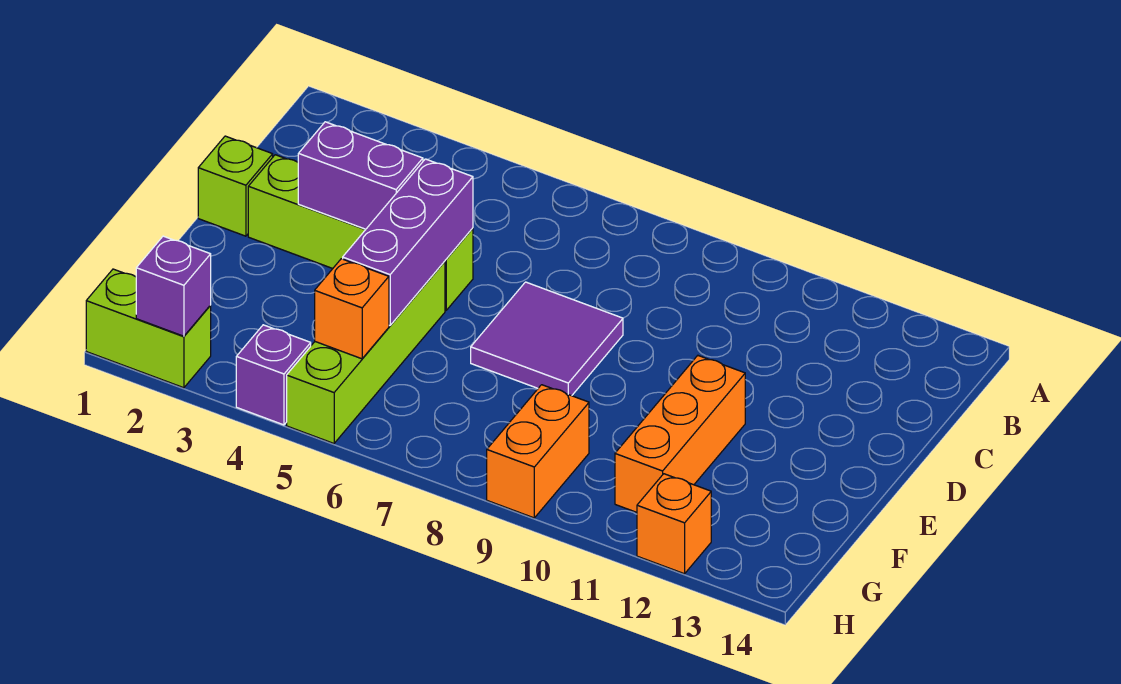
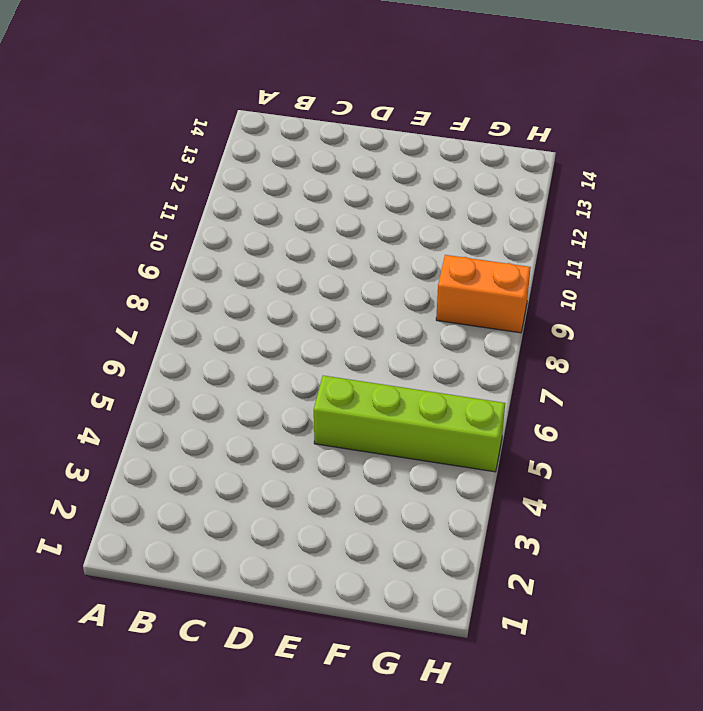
none -> lime 1x1 brick [198,136,273,236]
none -> lime 1x4 brick [248,155,473,310]
none -> purple 2x2 tile [471,282,623,396]

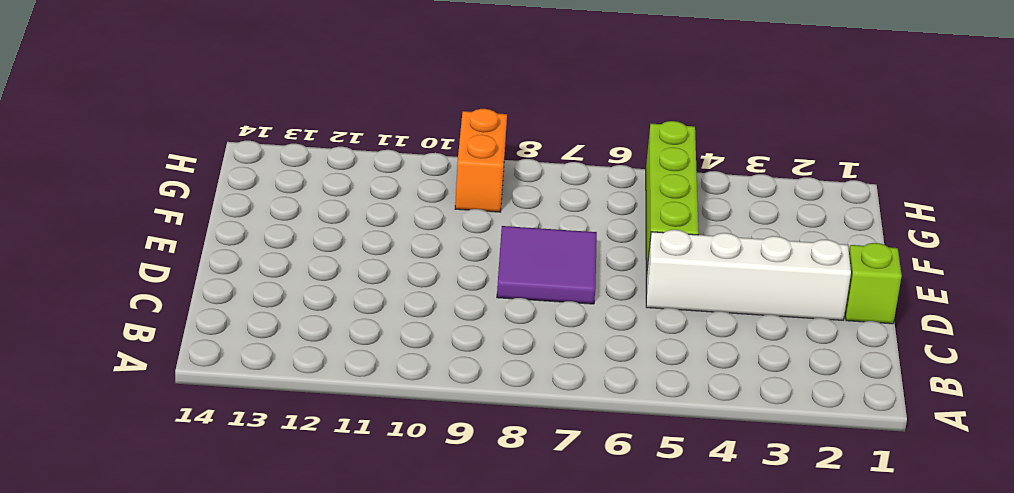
white 1x4 brick [646,230,851,320] -> lime 1x4 brick [248,155,473,310]
none -> orange 1x3 brick [615,356,745,512]
none -> lime 1x2 brick [86,269,211,388]
none -> purple 1x1 brick [236,325,311,425]

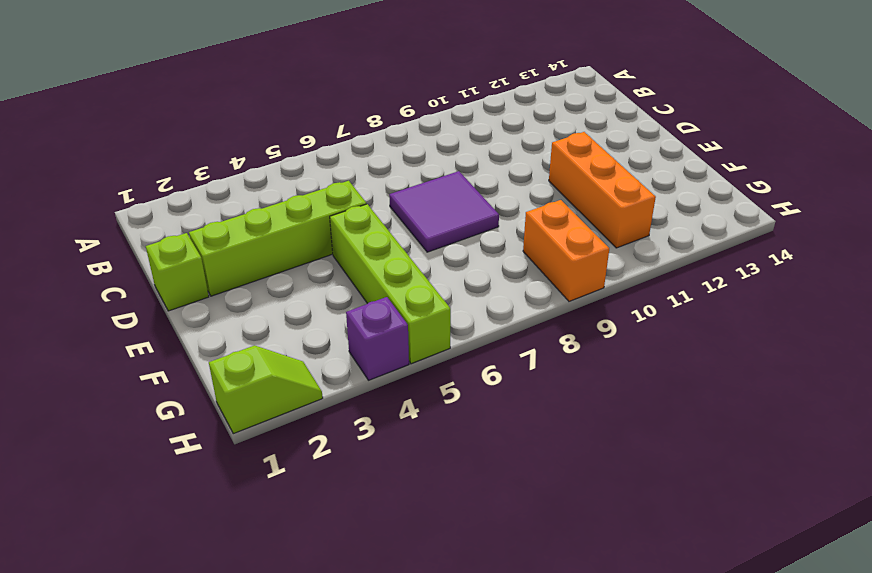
lime 1x2 slope [209,345,323,434] -> lime 1x2 brick [86,269,211,388]
none -> orange 1x1 brick [637,474,711,574]
none -> purple 1x2 brick [298,122,423,229]
none -> purple 1x3 brick [343,159,473,325]

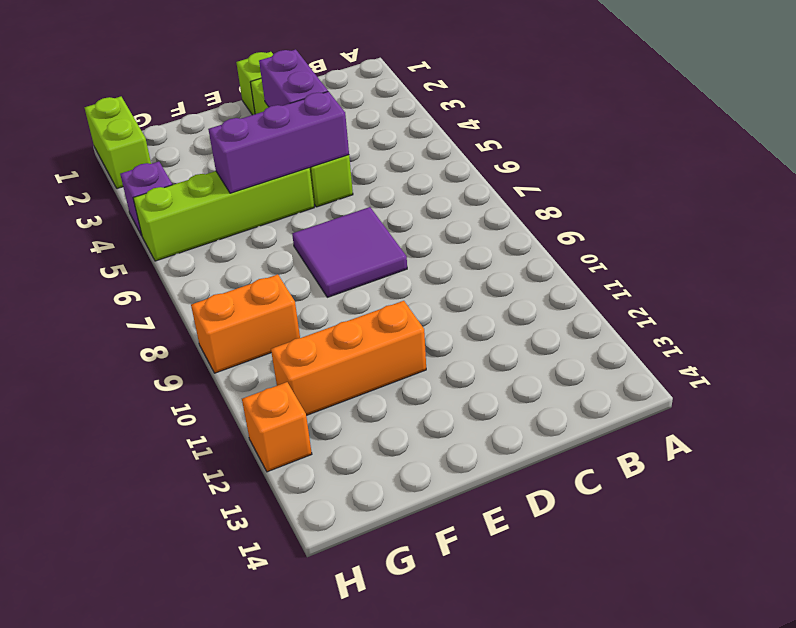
none -> orange 1x1 brick [315,259,389,359]
none -> purple 1x1 brick [136,236,211,336]

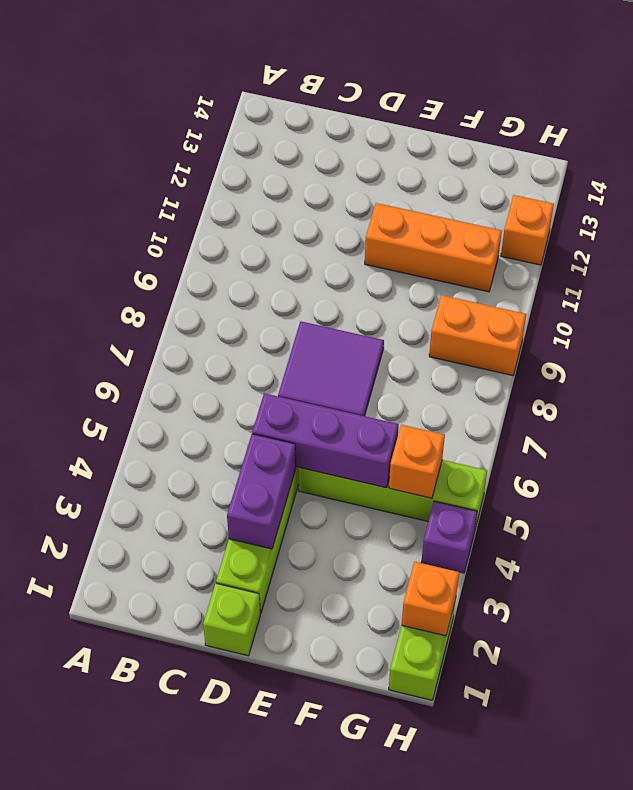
orange 1x1 brick [402,562,459,636] -> purple 1x1 brick [136,236,211,336]

